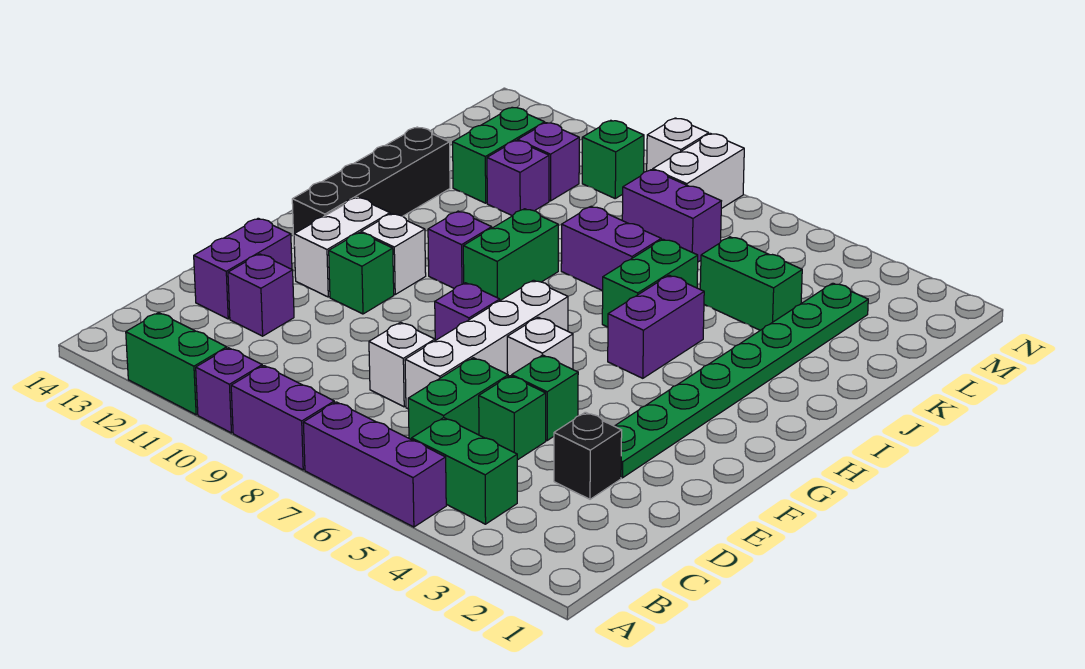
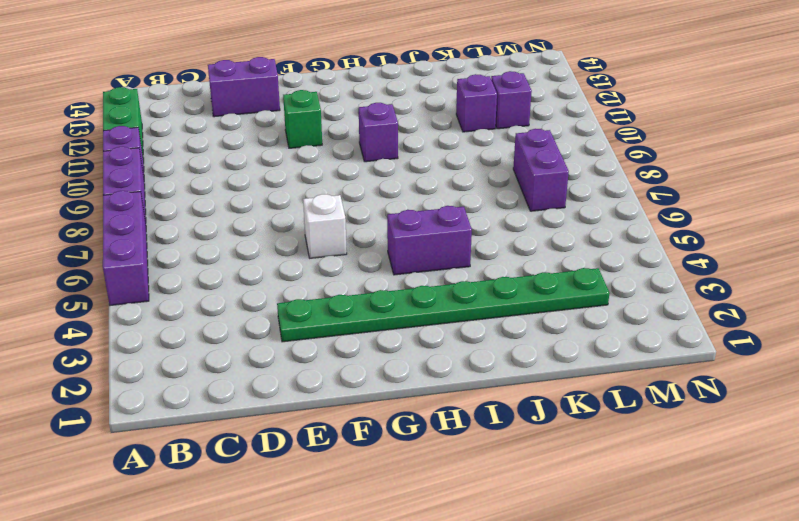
none -> green 1x2 brick [412,418,517,524]
none -> green 1x2 brick [408,358,508,440]
none -> black 1x1 brick [554,412,622,499]
none -> green 1x1 brick [479,376,546,460]

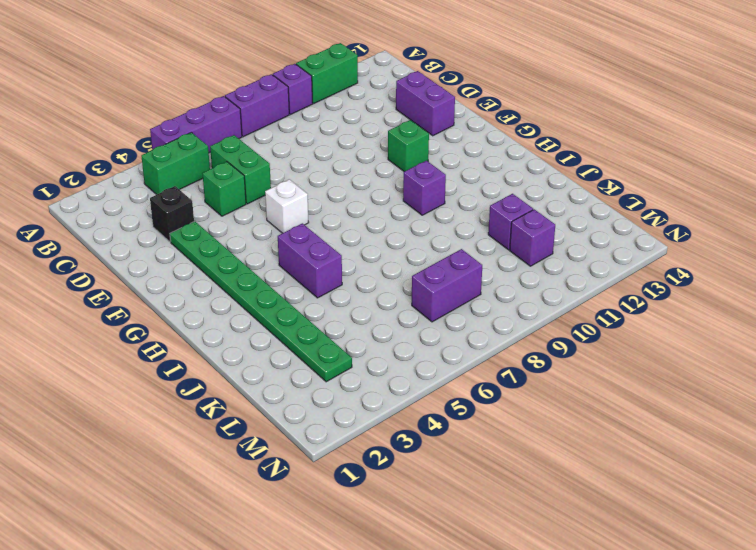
none -> white 1x4 brick [405,280,568,409]
none -> white 1x1 brick [369,322,435,407]
none -> purple 1x1 brick [228,254,294,336]
none -> green 1x1 brick [512,355,578,440]

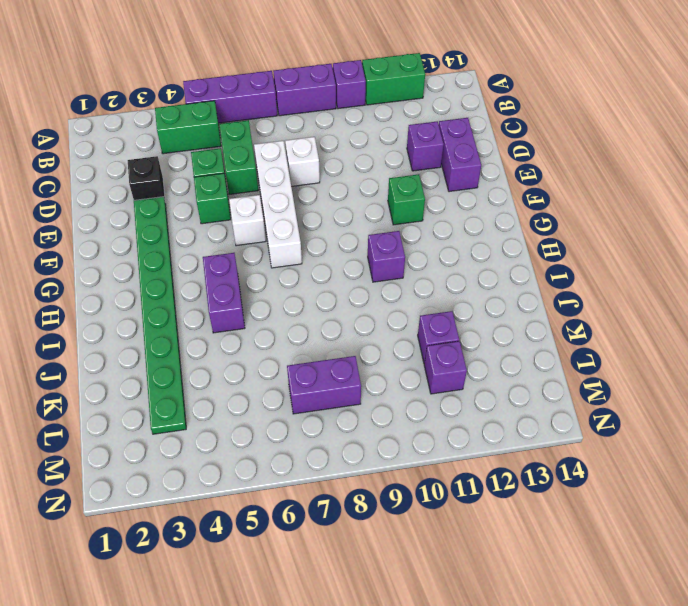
none -> purple 1x1 brick [435,283,500,340]
none -> white 1x2 brick [294,197,390,297]
none -> white 1x1 brick [361,214,426,294]
none -> black 1x4 brick [292,127,450,235]

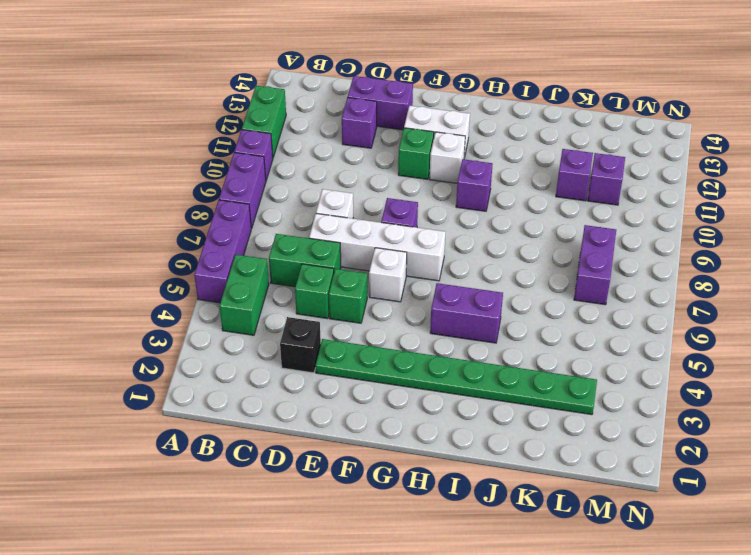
none -> black 1x4 brick [292,127,450,235]
none -> green 1x2 brick [463,209,558,301]
none -> green 1x2 brick [602,239,698,327]
none -> purple 1x2 brick [561,206,661,291]

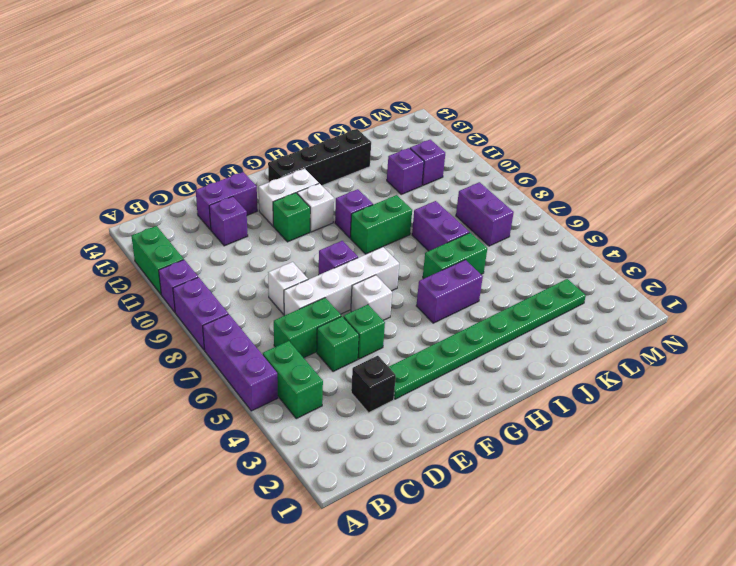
none -> green 1x2 brick [700,237,802,330]
none -> green 1x2 brick [453,108,545,203]
none -> white 1x2 brick [653,134,744,209]
none -> green 1x1 brick [582,120,644,198]

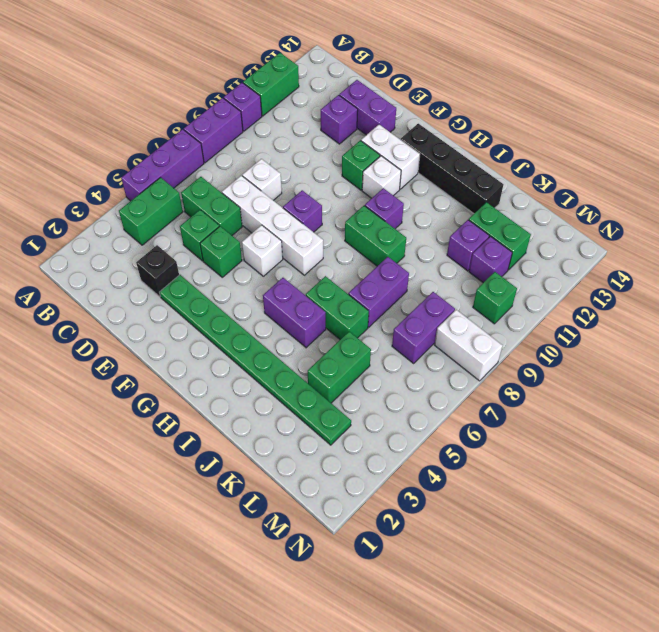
none -> white 1x1 brick [647,118,709,171]

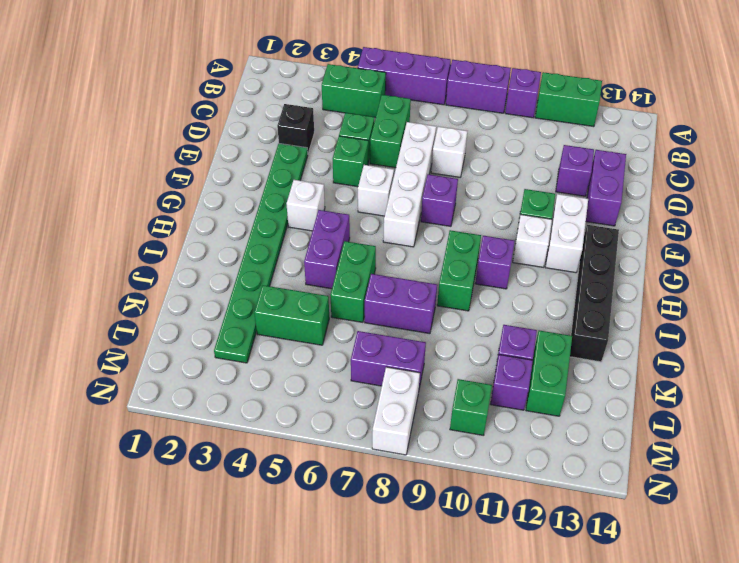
white 1x1 brick [287,180,325,231] -> white 1x1 brick moved to [647,118,709,171]

